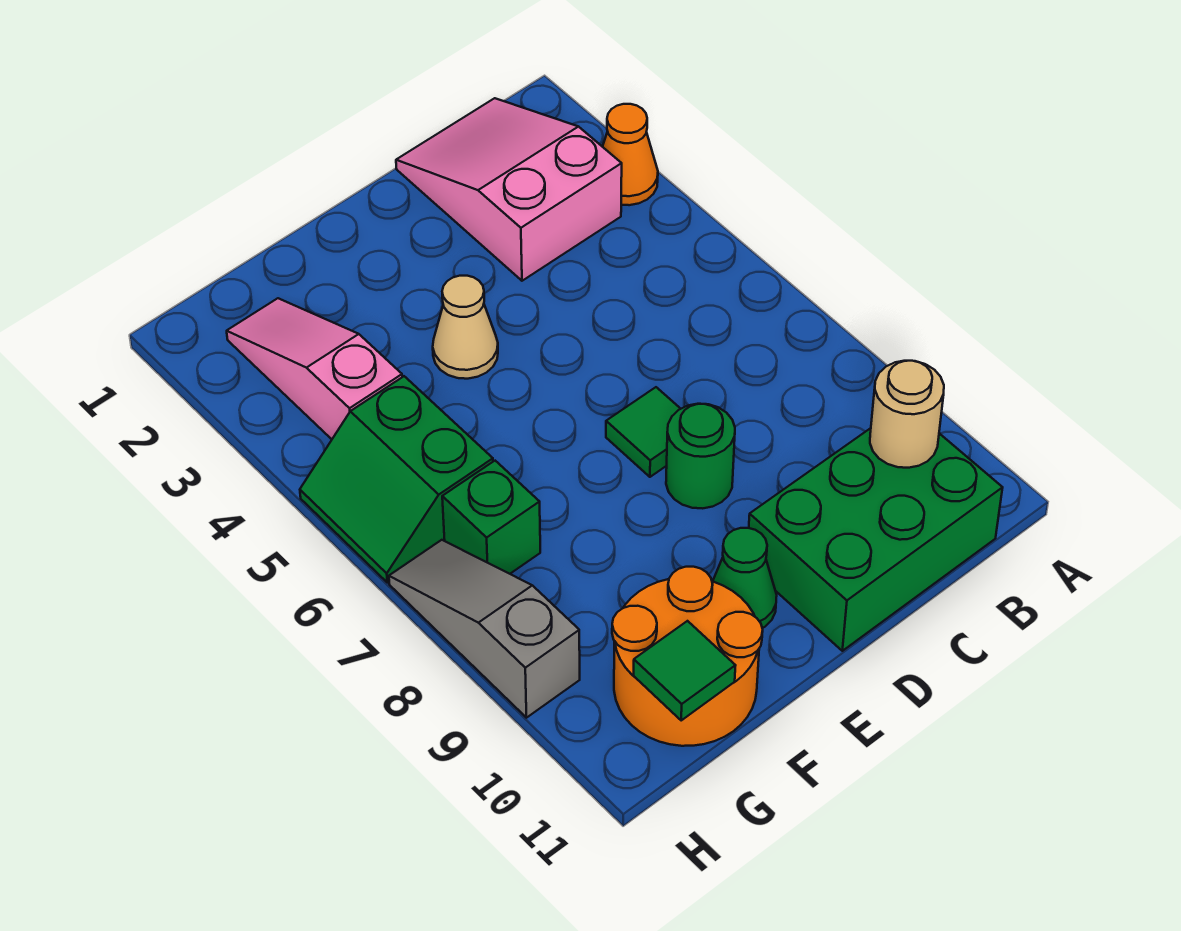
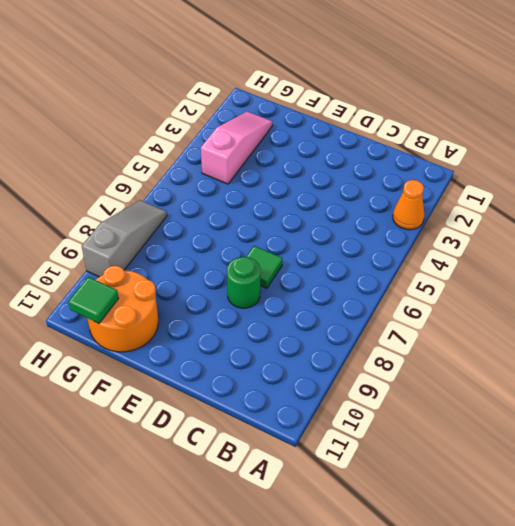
none -> pink 2x3 slope [396,98,622,281]
none -> green 2x3 brick [749,428,1003,651]
none -> tan 1x1 cone [433,276,498,379]

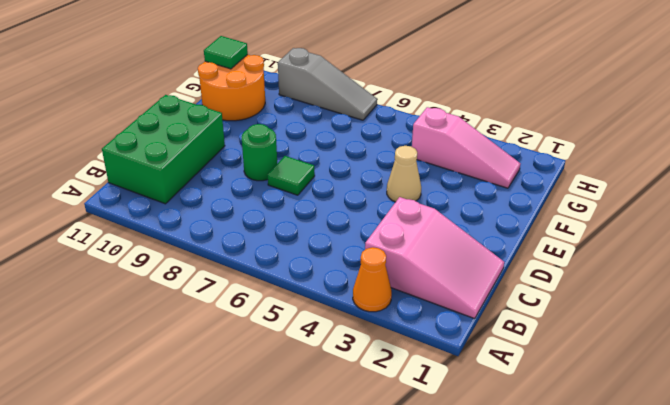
none -> green 1x1 cone [713,528,777,628]
none -> green 2x2 slope [300,376,493,583]
none -> green 1x1 brick [442,461,540,574]

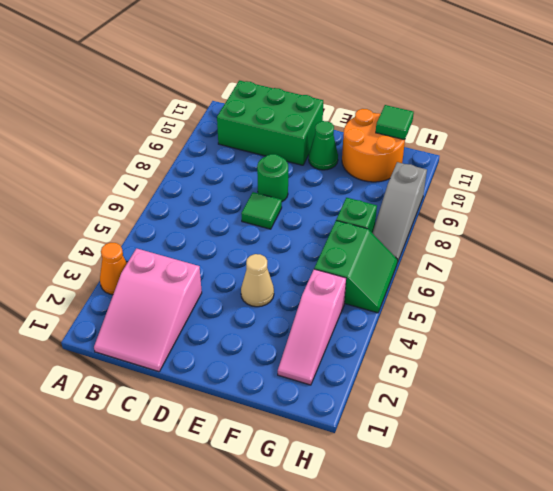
none -> tan 1x1 round brick [870,361,944,468]

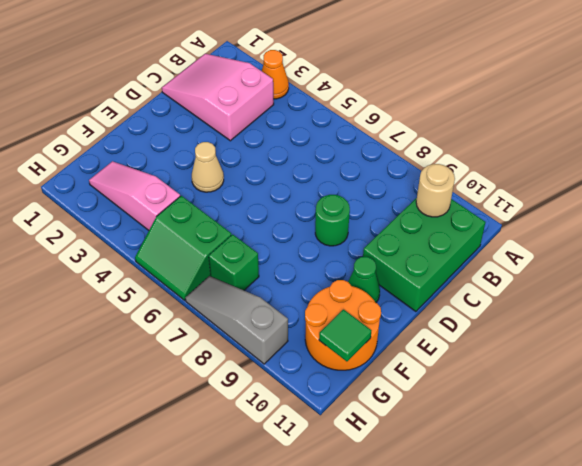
none -> green 1x1 tile [606,387,681,477]

